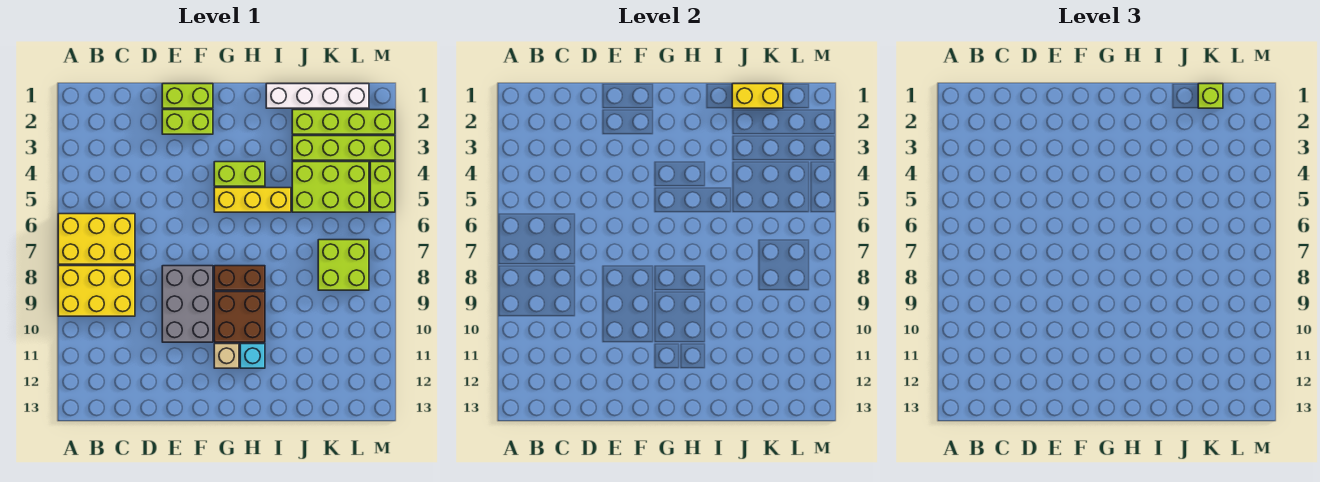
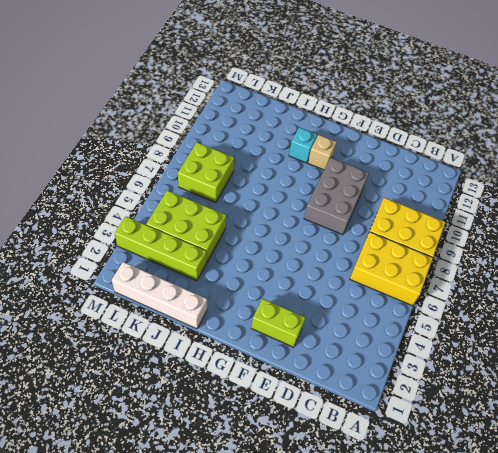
none -> lime 1x2 brick [162,84,213,108]
none -> lime 1x2 brick [214,162,265,186]
none -> yellow 1x3 brick [214,188,291,212]

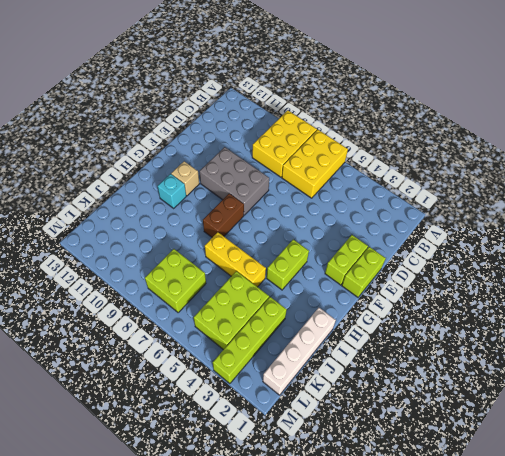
yellow 1x3 brick [205,232,266,287] -> yellow 1x3 brick turned to [214,188,291,212]
none -> brown 2x2 brick [214,292,265,342]
none -> lime 1x4 brick [292,110,395,134]
none -> lime 1x2 brick [370,162,395,212]

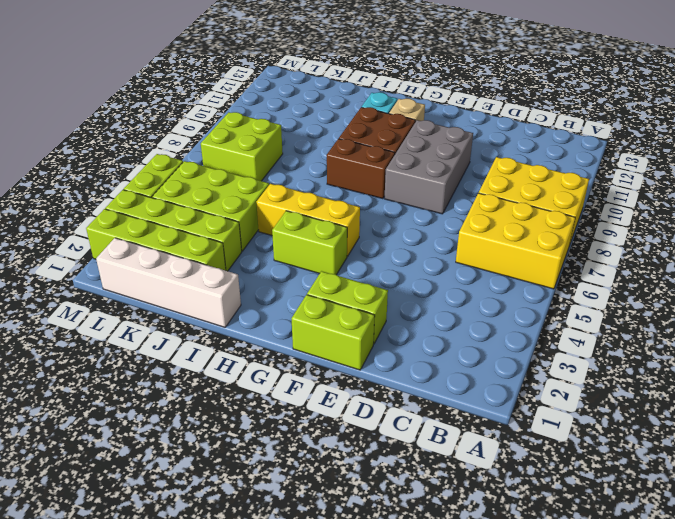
none -> yellow 1x2 brick [732,84,783,108]
none -> lime 1x1 brick [1198,84,1223,108]

